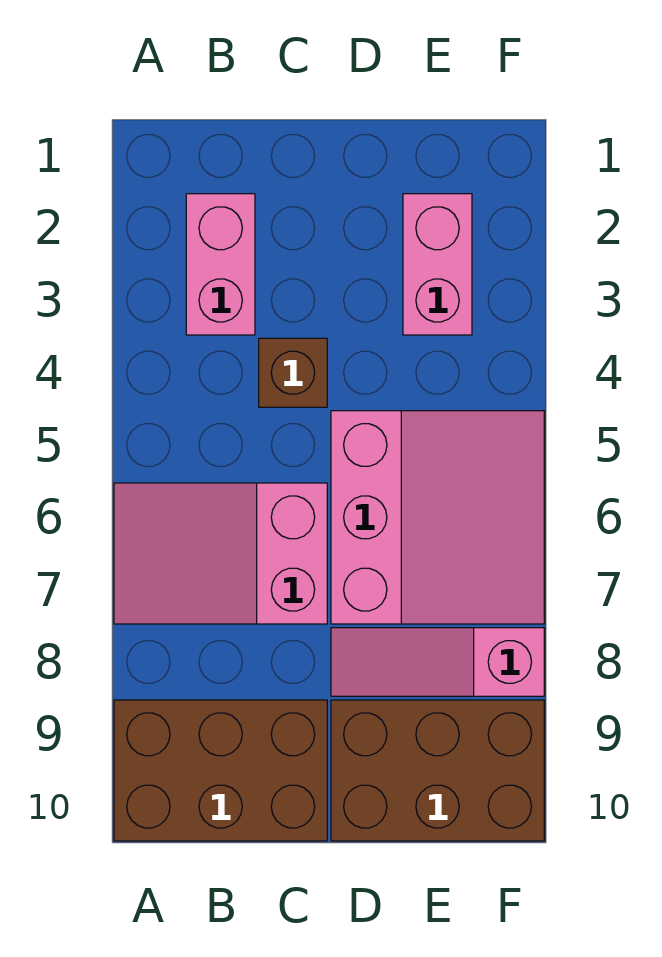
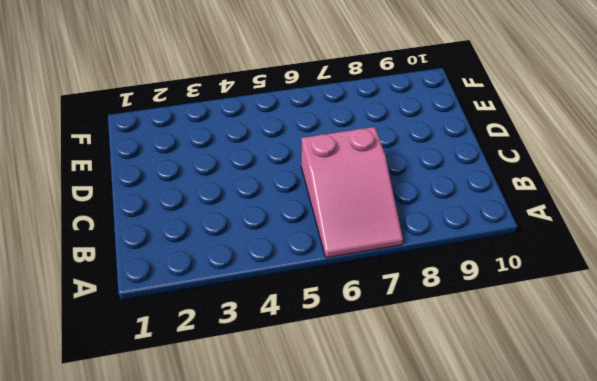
none -> brown 2x3 brick [114,700,327,841]
none -> pink 1x2 brick [186,194,255,335]

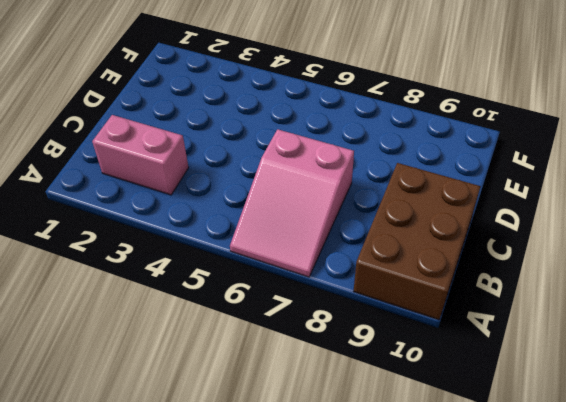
none -> brown 1x1 brick [259,338,327,407]
none -> pink 3x3 slope [331,411,544,624]

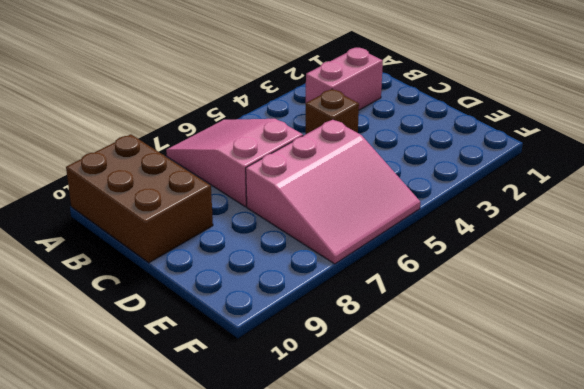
none -> pink 1x3 slope [331,628,544,696]
none -> brown 2x3 brick [331,700,544,841]

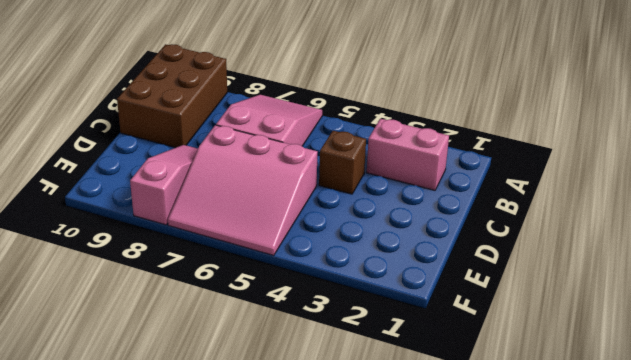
none -> brown 2x3 brick [331,700,544,841]
none -> pink 1x2 brick [403,194,472,335]

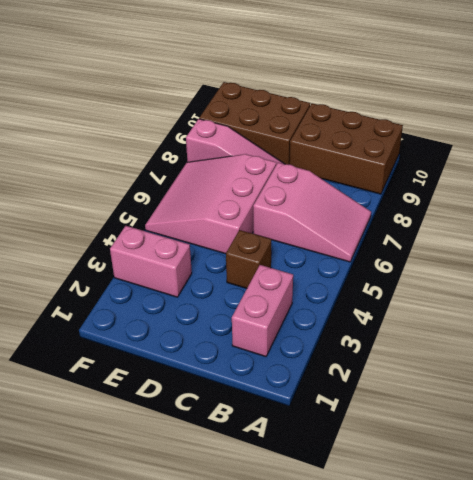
pink 1x2 brick [110,226,192,297] -> pink 1x2 brick turned to [403,194,472,335]

